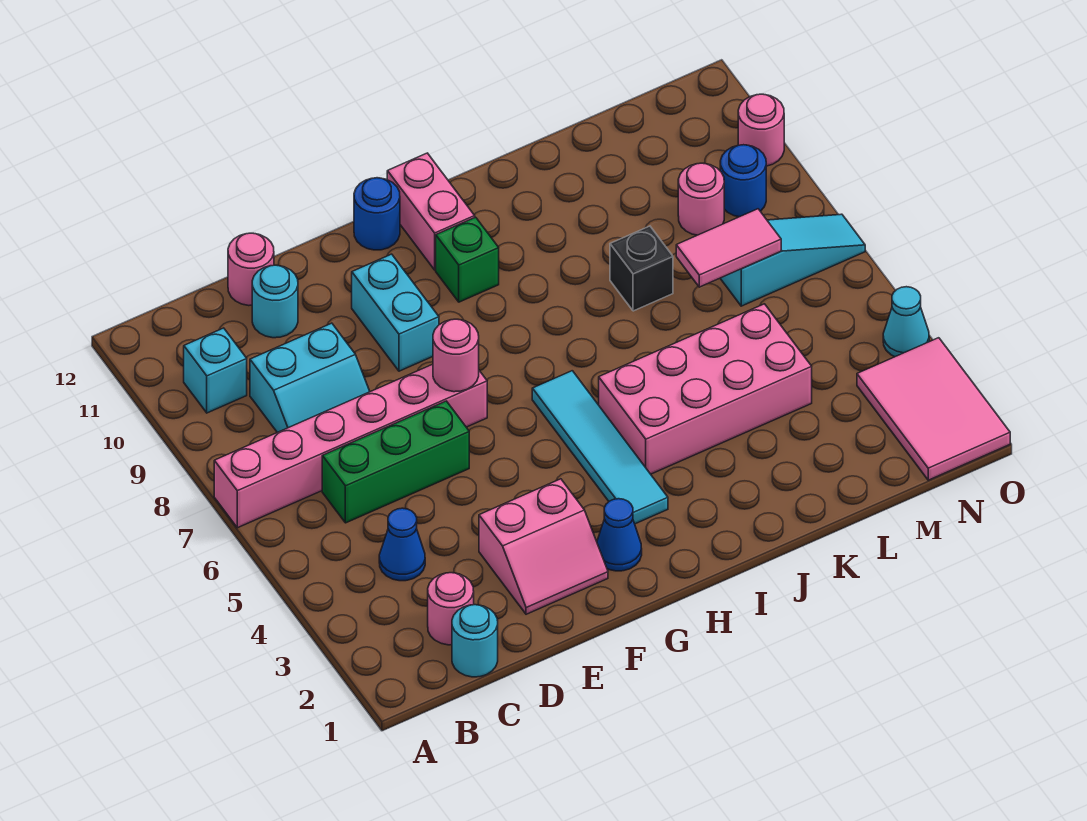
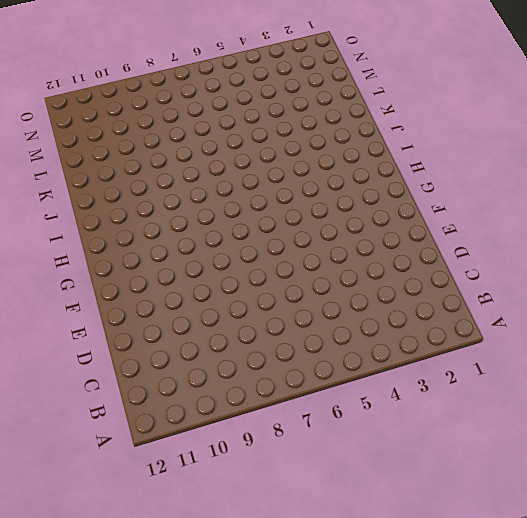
none -> pink 1x6 brick [214,364,487,528]
none -> cyan 1x1 brick [184,328,247,413]
none -> cyan 1x1 round brick [452,605,498,677]

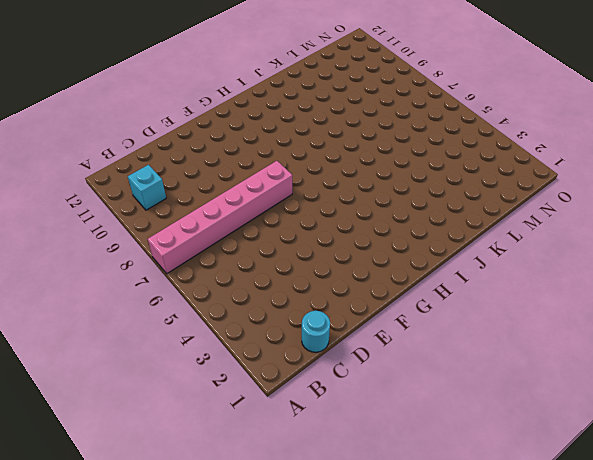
none -> pink 1x1 round brick [428,573,474,645]
none -> blue 1x1 cone [379,508,425,581]
none -> green 1x3 brick [322,401,469,523]

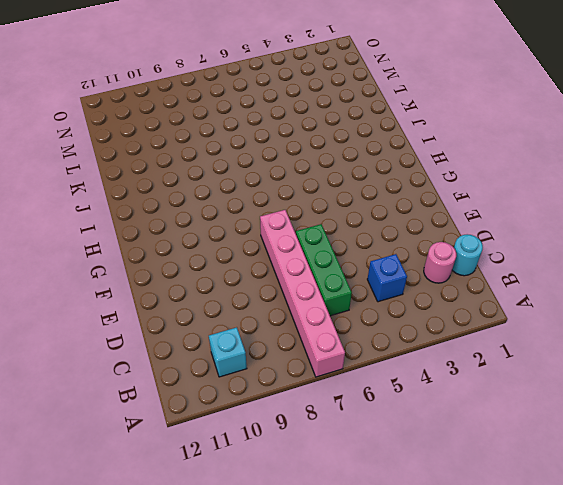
blue 1x1 brick [367,254,407,302] -> blue 1x1 cone [379,508,425,581]
none -> cyan 2x2 slope [250,323,370,432]
none -> cyan 1x1 round brick [252,265,298,338]
none -> pink 1x1 round brick [228,233,274,306]

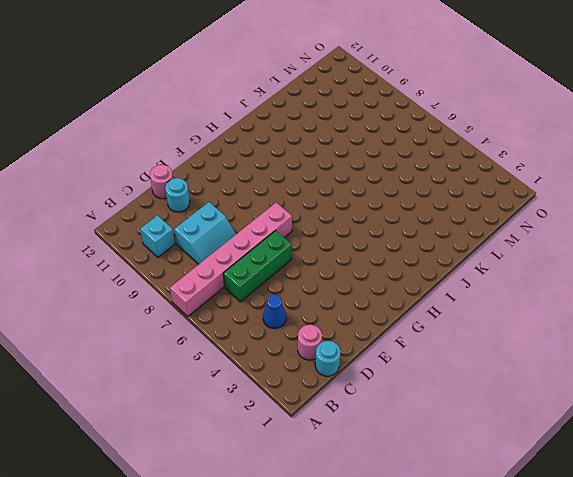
none -> pink 2x2 slope [479,479,608,614]
none -> cyan 1x2 brick [352,254,439,371]
none -> blue 1x1 cone [597,499,642,571]

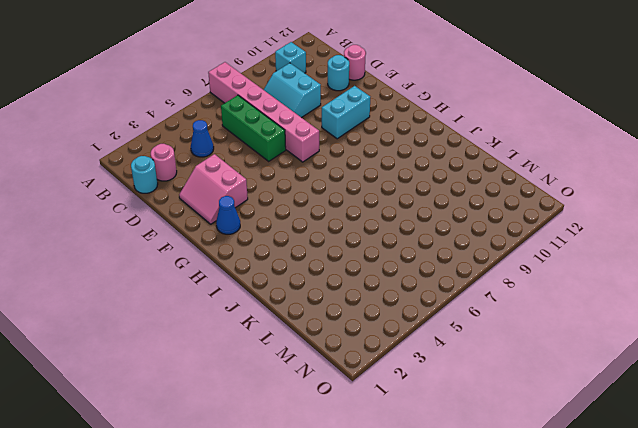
none -> blue 1x1 round brick [354,178,400,250]
none -> cyan 1x4 tile [532,371,668,524]
none -> green 1x1 brick [436,217,499,302]

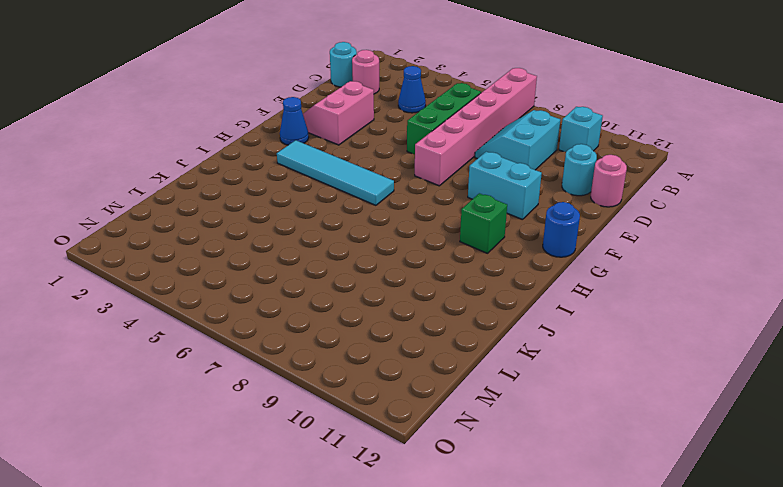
none -> pink 1x2 brick [387,153,475,270]
none -> pink 2x4 brick [599,304,812,474]
none -> black 1x1 brick [610,226,673,311]

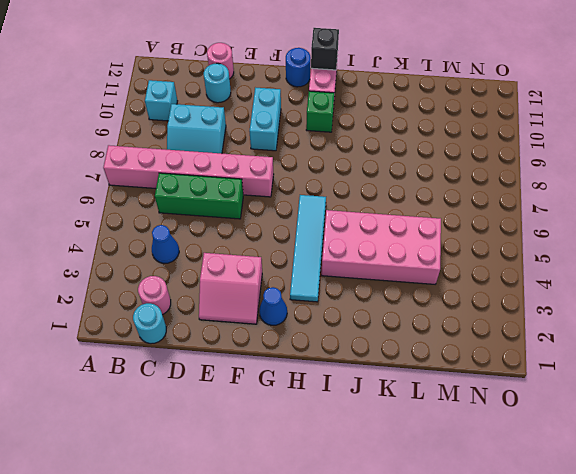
black 1x1 brick [311,28,339,70] -> black 1x1 brick moved to [610,226,673,311]
none -> cyan 1x3 slope [720,214,865,306]
none -> pink 1x1 round brick [678,163,724,235]
none -> pink 2x3 tile [857,338,1010,480]

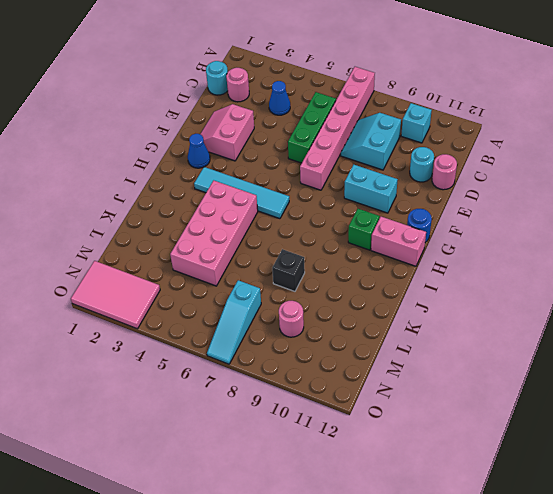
none -> blue 1x1 round brick [720,145,766,217]
none -> cyan 1x1 cone [883,287,929,357]
none -> pink 1x1 round brick [738,94,784,166]

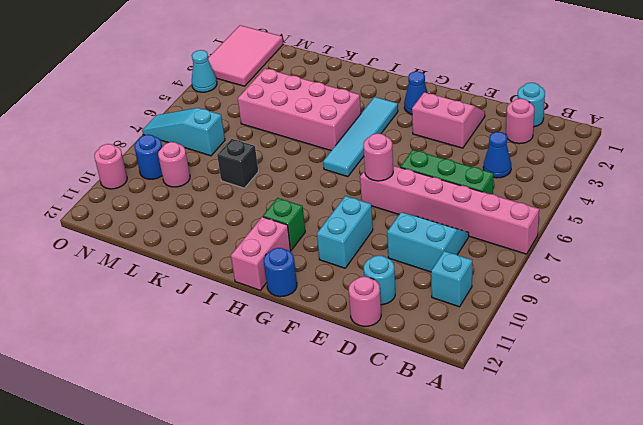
none -> pink 1x2 tile [676,209,781,287]

